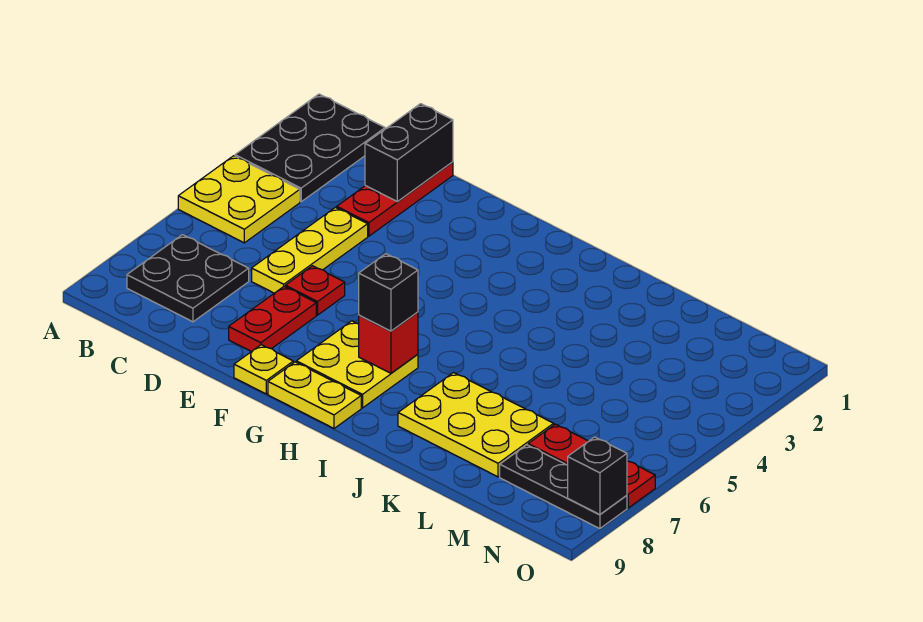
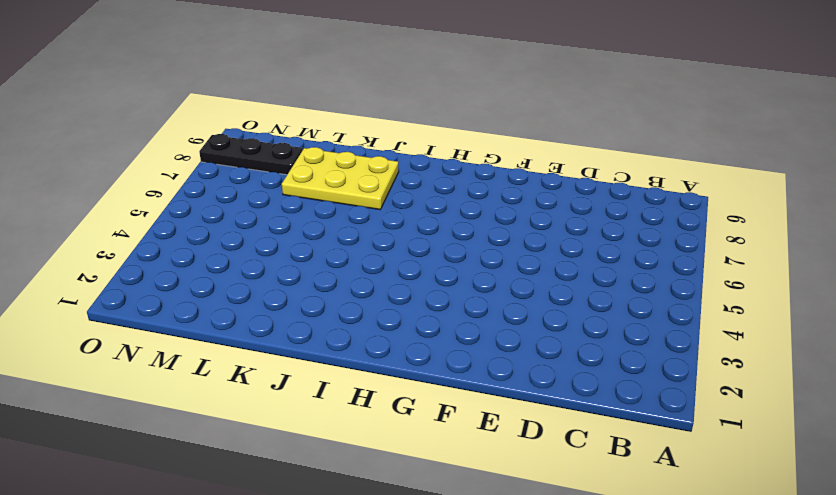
none -> black 2x3 plate [235,94,385,202]
none -> yellow 2x2 plate [178,156,300,243]
none -> black 2x2 plate [127,235,249,322]

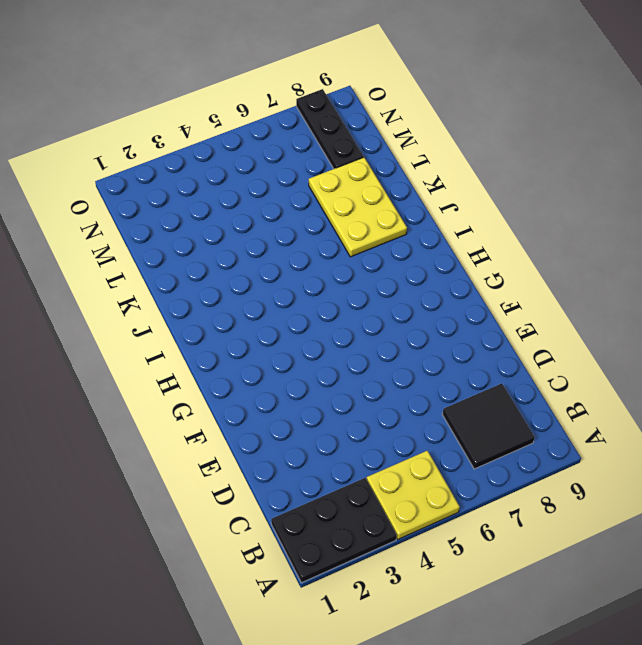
black 2x2 tile [442,383,535,469] -> black 2x2 plate [127,235,249,322]
none -> red 1x3 plate [337,162,453,236]
none -> yellow 1x3 plate [252,207,368,293]
none -> red 1x1 plate [285,266,345,315]

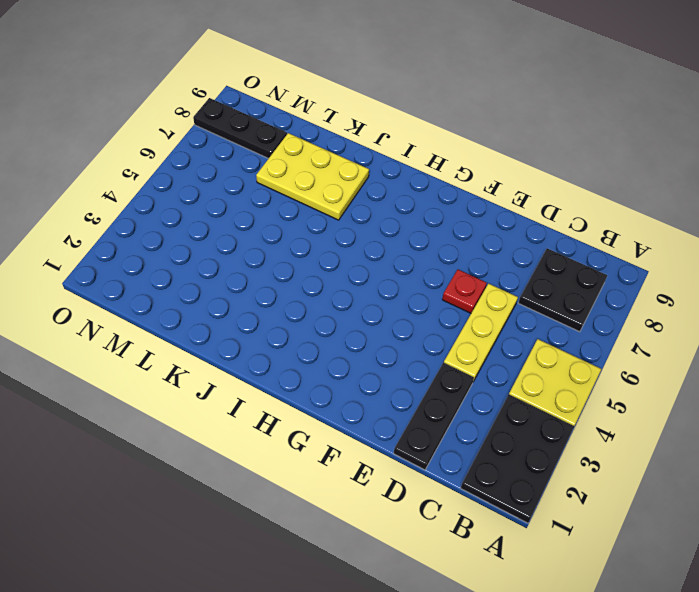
black 1x3 plate [394,363,474,470] -> red 1x3 plate [337,162,453,236]
none -> red 1x2 plate [229,286,316,352]
none -> yellow 1x1 plate [234,345,293,394]
none -> yellow 2x2 plate [296,321,418,408]

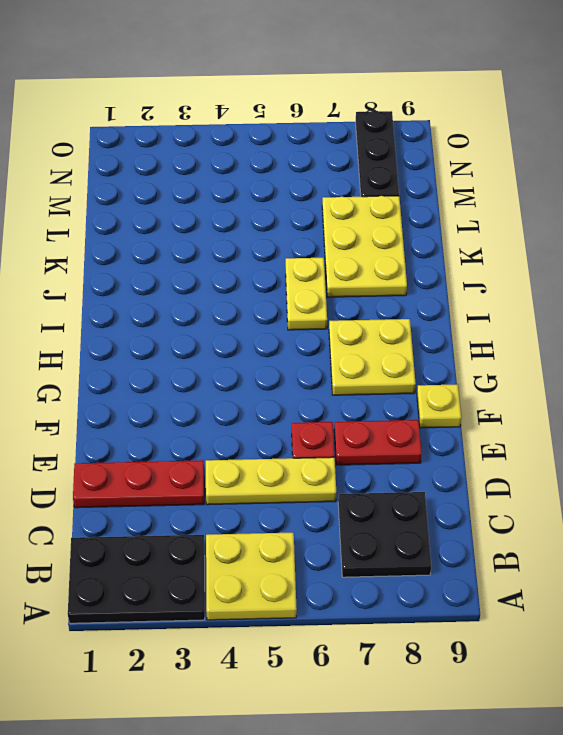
yellow 1x2 plate [286,258,327,330] -> yellow 1x2 plate moved to [268,362,361,428]
none -> red 1x3 plate [528,424,655,508]
none -> black 1x2 brick [365,104,453,201]
none -> red 1x1 brick [359,312,418,373]

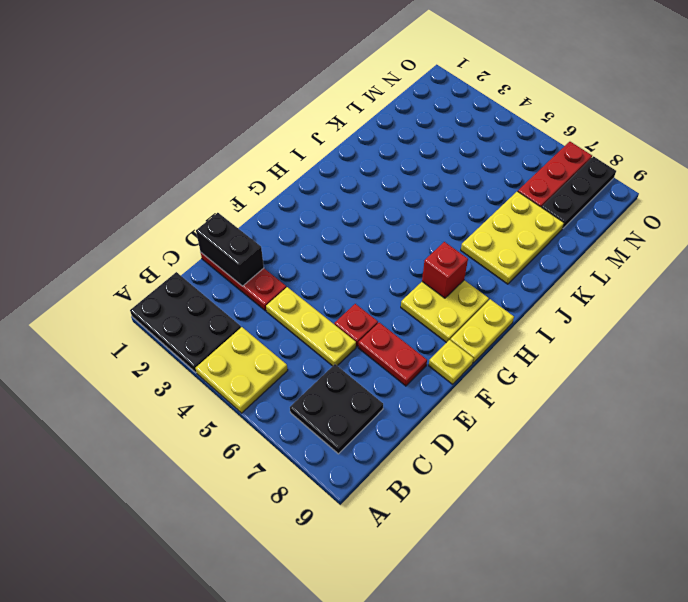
none -> black 1x1 brick [568,437,627,515]
none -> black 1x1 brick [359,254,418,331]

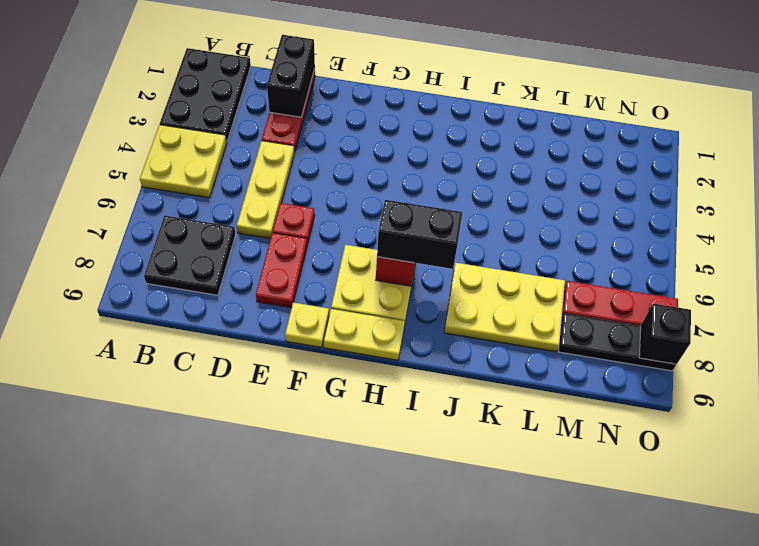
black 1x2 brick [377,200,463,269] -> black 1x1 brick [359,254,418,331]

